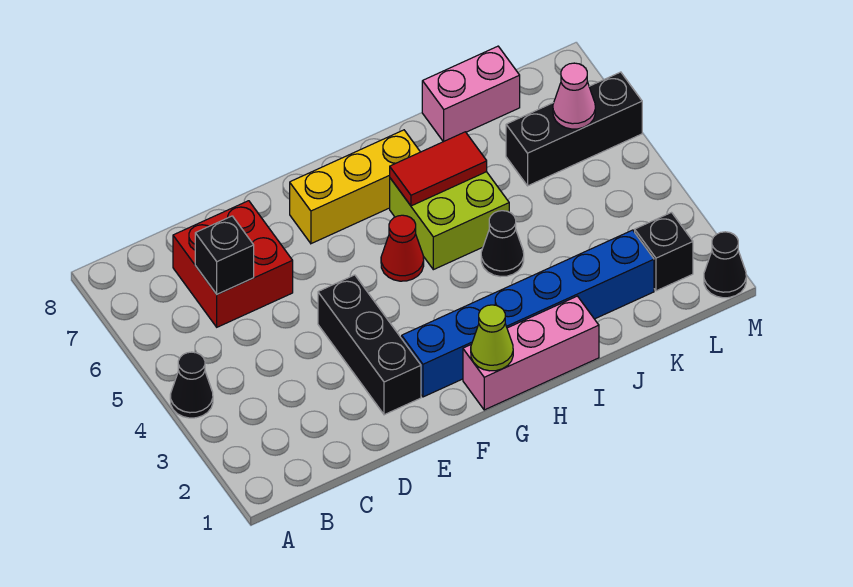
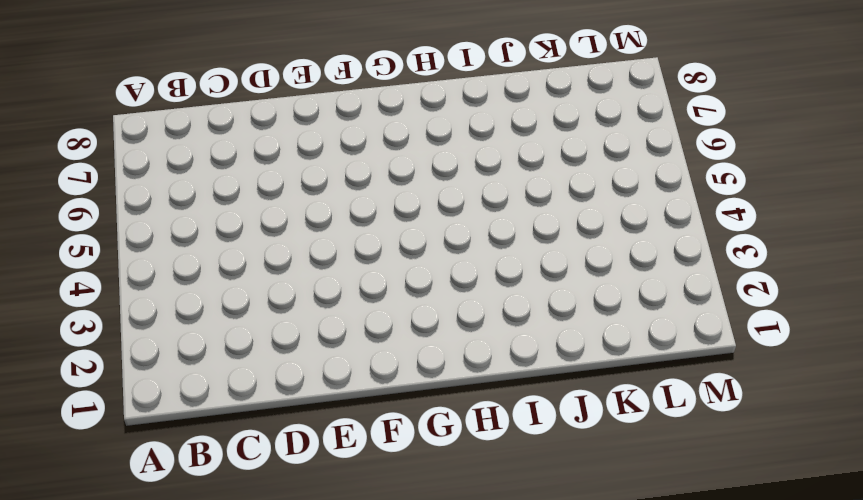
none -> black 1x1 cone [170,352,213,418]
none -> red 2x2 brick [173,201,293,327]
none -> black 1x3 brick [318,275,421,415]

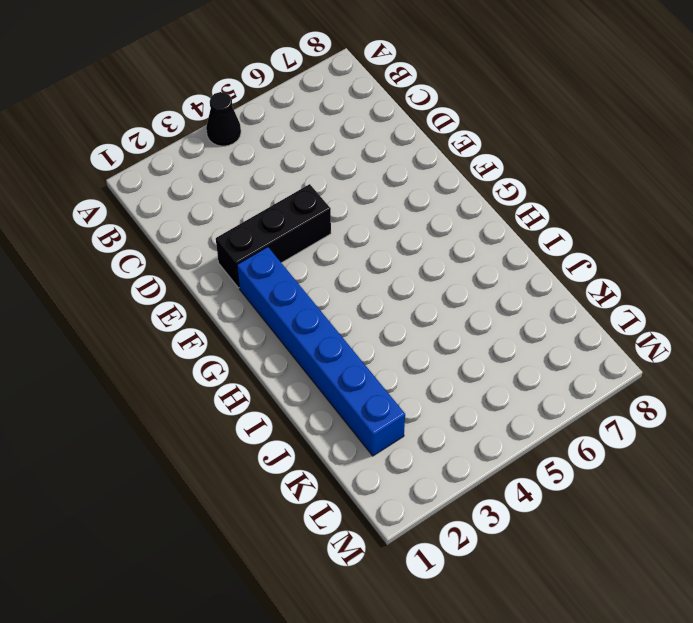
none -> red 2x2 brick [173,201,293,327]
none -> yellow 1x3 brick [290,130,420,244]
none -> pink 1x3 brick [463,296,599,410]

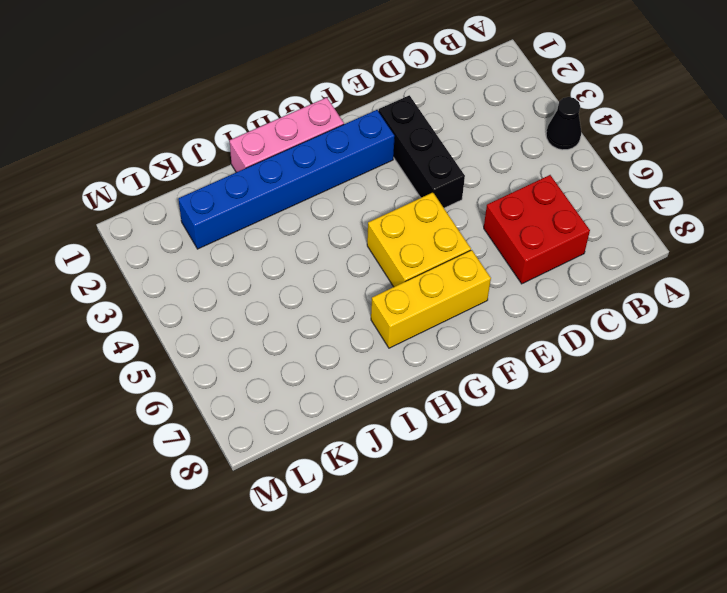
yellow 2x2 brick [367,192,471,287] -> red 1x1 cone [381,215,424,281]
none -> lime 2x2 brick [390,172,509,270]
none -> black 1x1 cone [481,211,524,277]
none -> pink 1x2 brick [422,46,520,142]

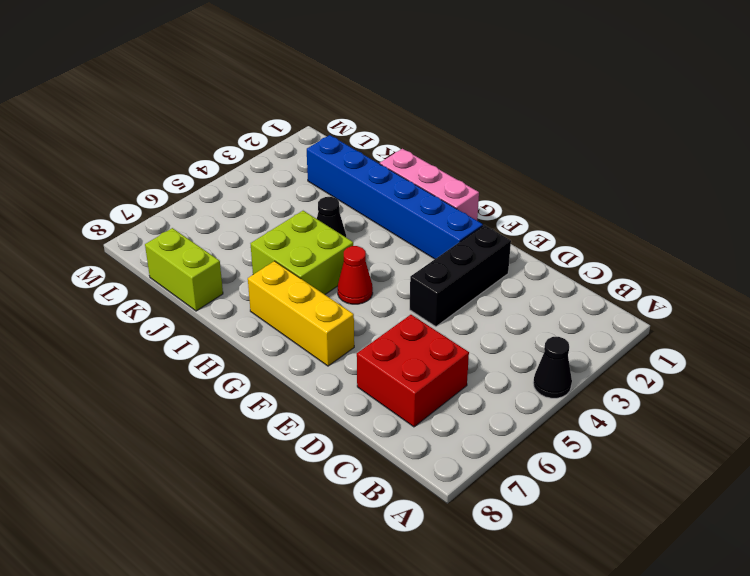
lime 1x2 brick [145,228,223,311] -> pink 1x2 brick [422,46,520,142]
none -> black 1x3 brick [506,72,642,186]
none -> black 1x1 brick [635,213,693,291]
none -> black 1x1 cone [704,232,746,298]

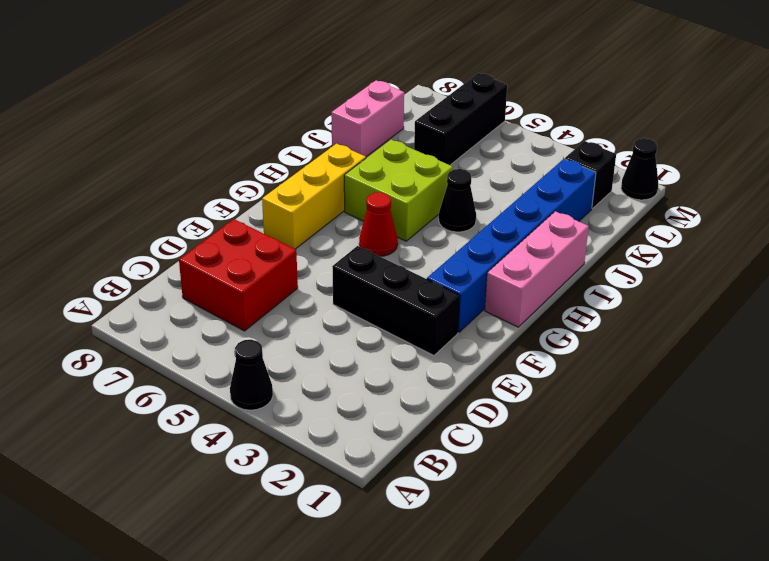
none -> black 1x1 brick [195,216,254,294]
none -> lime 1x1 cone [471,305,513,371]
none -> red 1x2 tile [390,132,487,206]

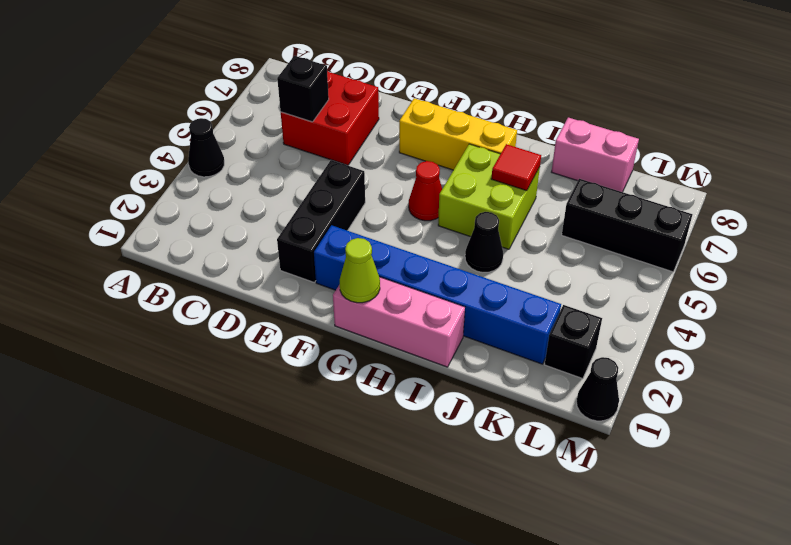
red 1x1 tile [492,144,541,191] -> red 1x2 tile [390,132,487,206]
none -> pink 1x1 cone [553,63,595,129]

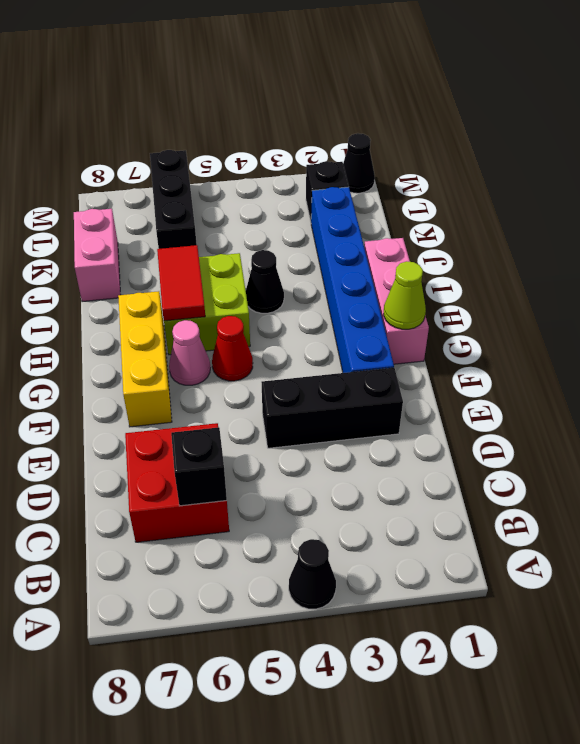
pink 1x1 cone [169,320,210,385] -> pink 1x1 cone moved to [553,63,595,129]

